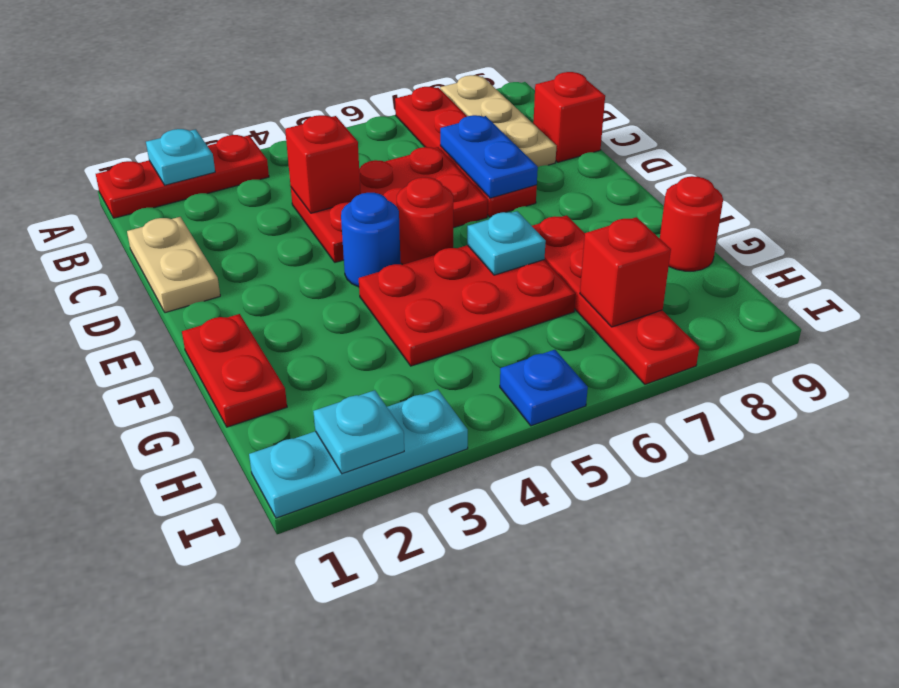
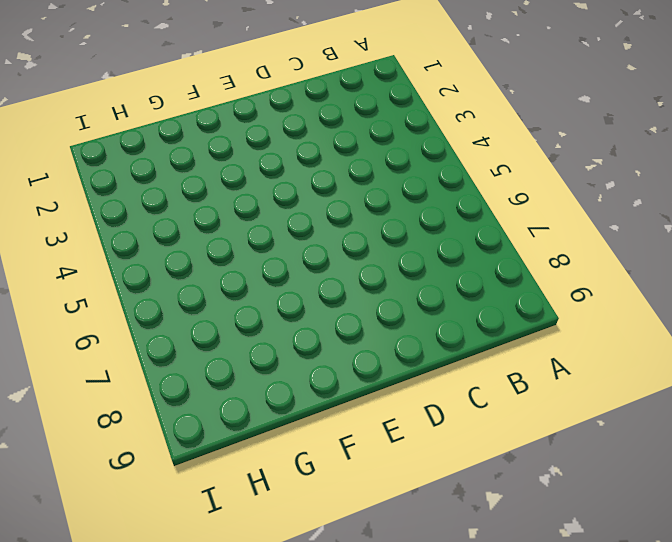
none -> red 1x3 plate [96,135,269,218]
none -> red 1x4 plate [395,87,537,217]
none -> tan 1x3 plate [440,75,556,167]

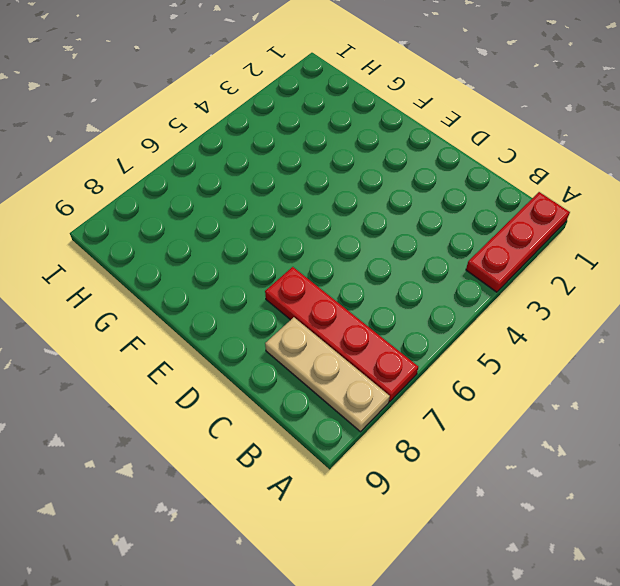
none -> tan 1x2 plate [127,217,220,313]
none -> red 2x3 plate [291,147,488,262]
none -> red 1x1 brick [533,72,605,162]

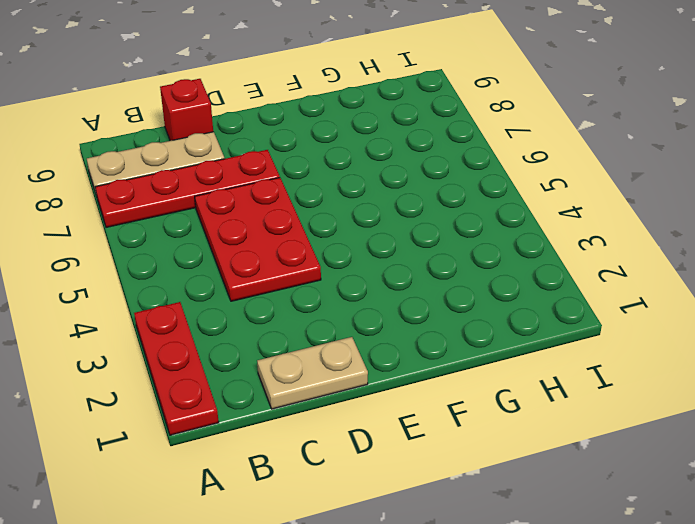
none -> blue 1x1 round brick [341,193,401,287]
none -> red 1x1 round brick [397,177,453,265]
none -> red 1x2 plate [182,314,287,427]

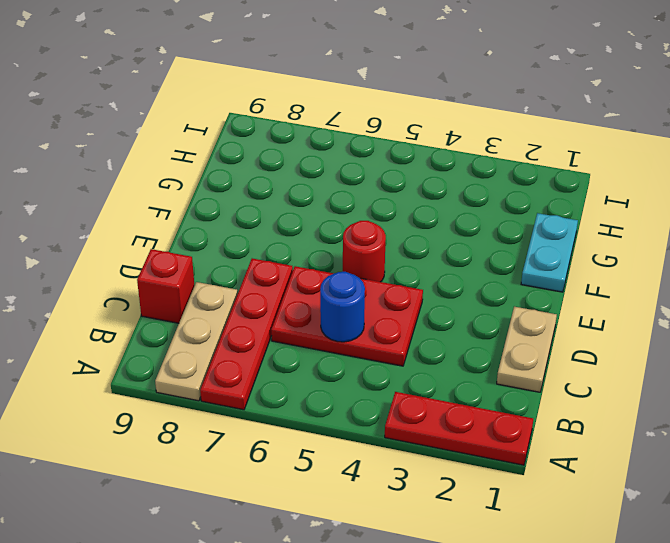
blue 1x1 round brick [320,272,365,342] -> blue 1x1 round brick moved to [341,193,401,287]
cyan 1x2 plate [521,213,578,292] -> red 1x2 plate [182,314,287,427]
none -> red 2x3 plate [359,245,576,366]
none -> red 1x4 plate [532,215,699,384]
none -> red 1x1 round brick [660,176,723,271]

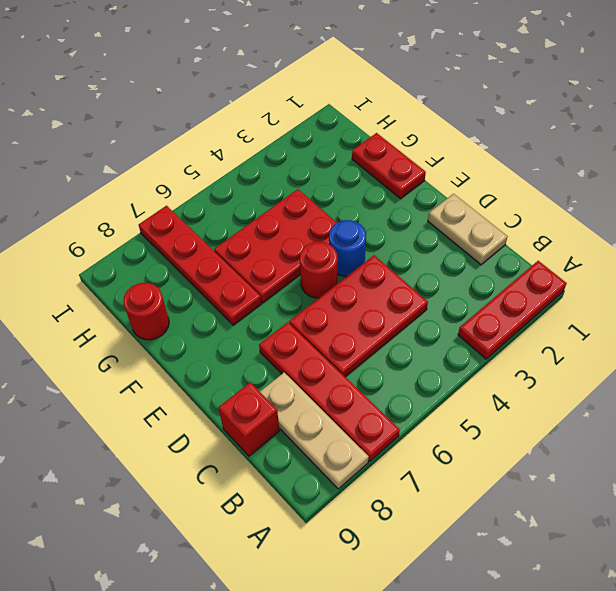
none -> cyan 1x3 plate [249,390,468,518]
none -> blue 1x1 plate [500,350,588,426]
none -> cyan 1x1 plate [146,129,215,185]

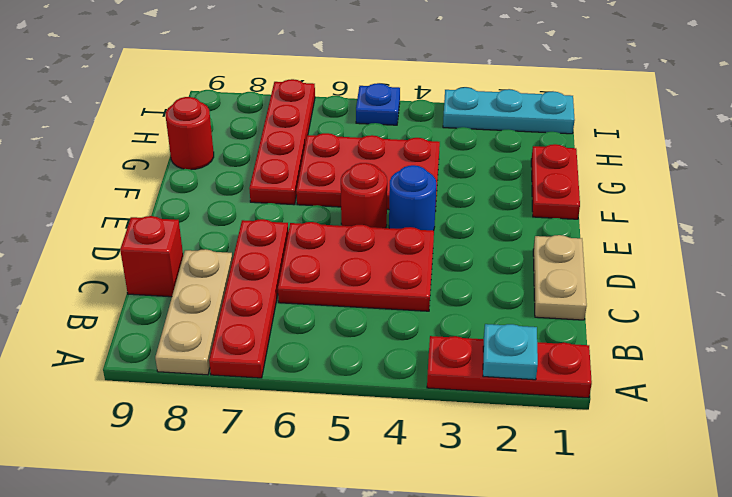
none -> red 1x1 brick [285,115,361,213]
none -> blue 1x2 plate [440,115,538,198]
none -> cyan 1x1 plate [467,211,546,275]

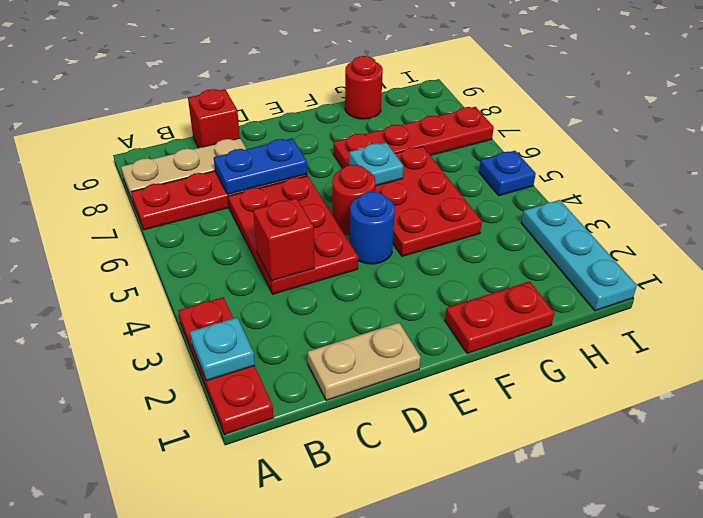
none -> red 1x1 brick [580,217,671,327]
none -> cyan 1x1 plate [313,390,404,474]

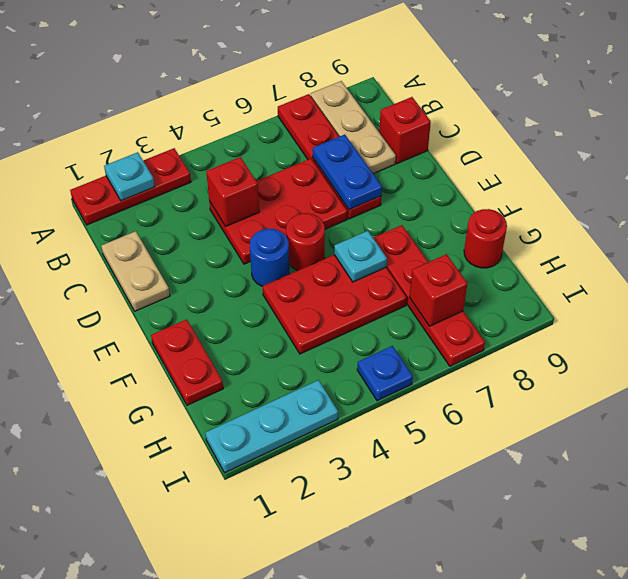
none -> cyan 1x1 plate [313,390,404,474]

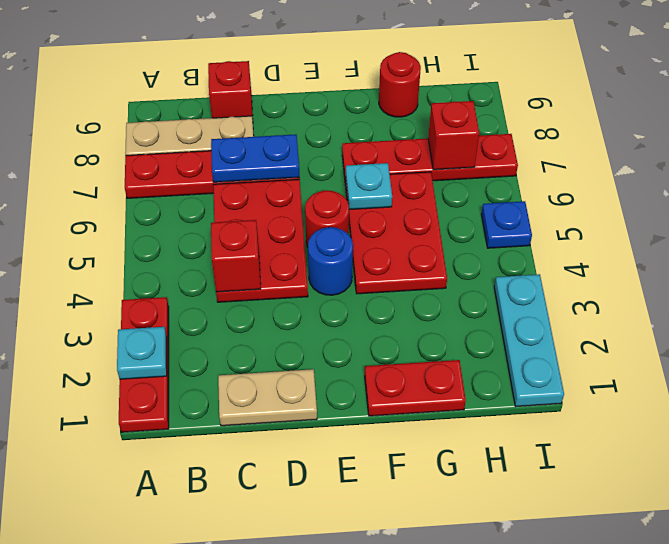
none -> cyan 1x1 plate [313,390,404,474]

